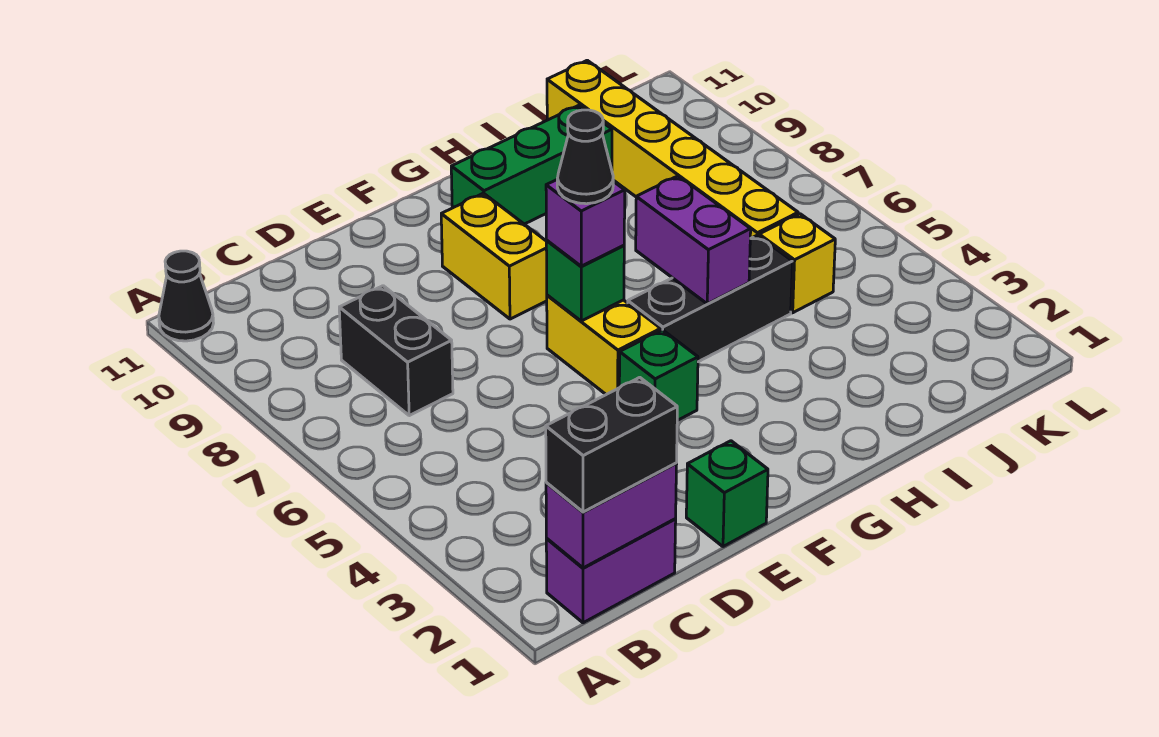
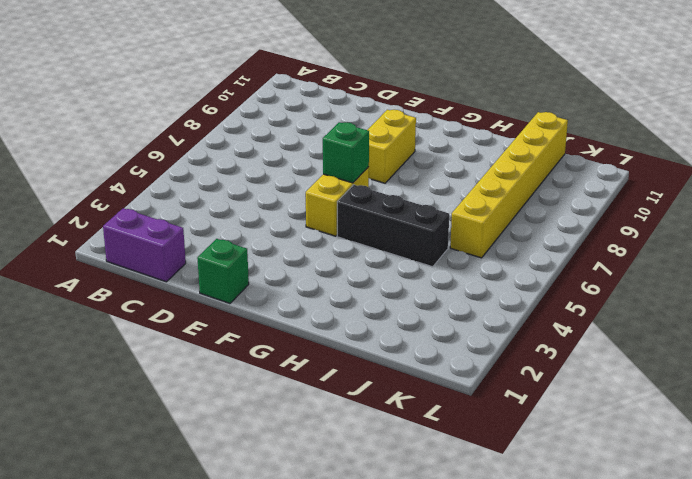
none -> black 1x1 cone [159,251,213,341]
none -> black 1x2 brick [339,286,453,416]
none -> green 1x1 brick [619,330,698,421]

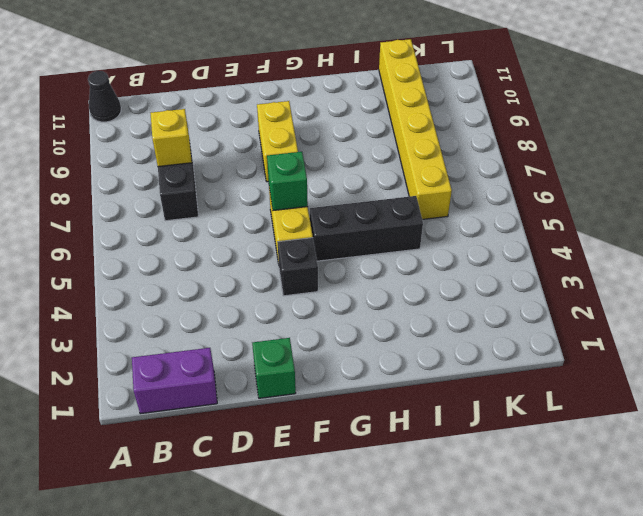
yellow 1x1 brick [150,109,192,167] -> yellow 1x1 brick moved to [759,214,835,313]
black 1x1 brick [277,238,318,296] -> green 1x1 brick [619,330,698,421]
none -> green 1x3 brick [451,105,612,224]
none -> purple 1x2 brick [546,463,677,568]
none -> purple 1x2 brick [636,176,751,304]

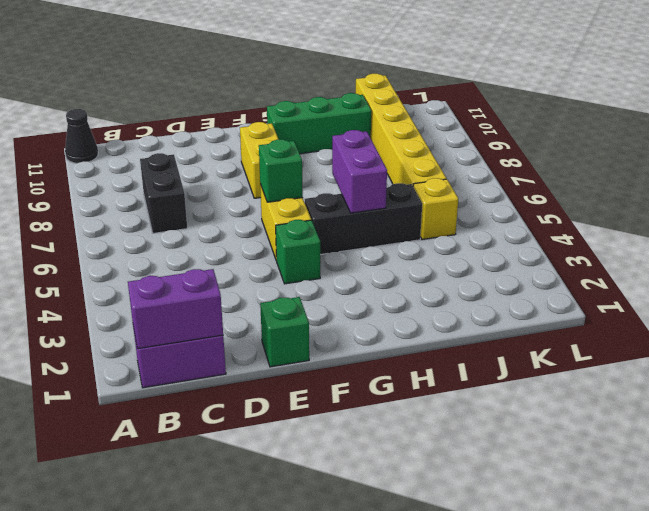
none -> black 1x2 brick [546,377,677,512]
none -> purple 1x1 brick [546,180,625,266]
none -> black 1x1 cone [557,110,613,204]

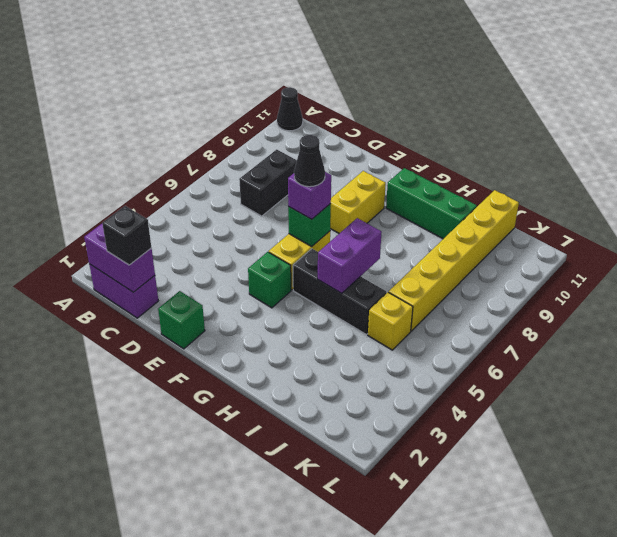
black 1x1 brick [102,206,151,265] -> black 1x2 brick [546,377,677,512]

